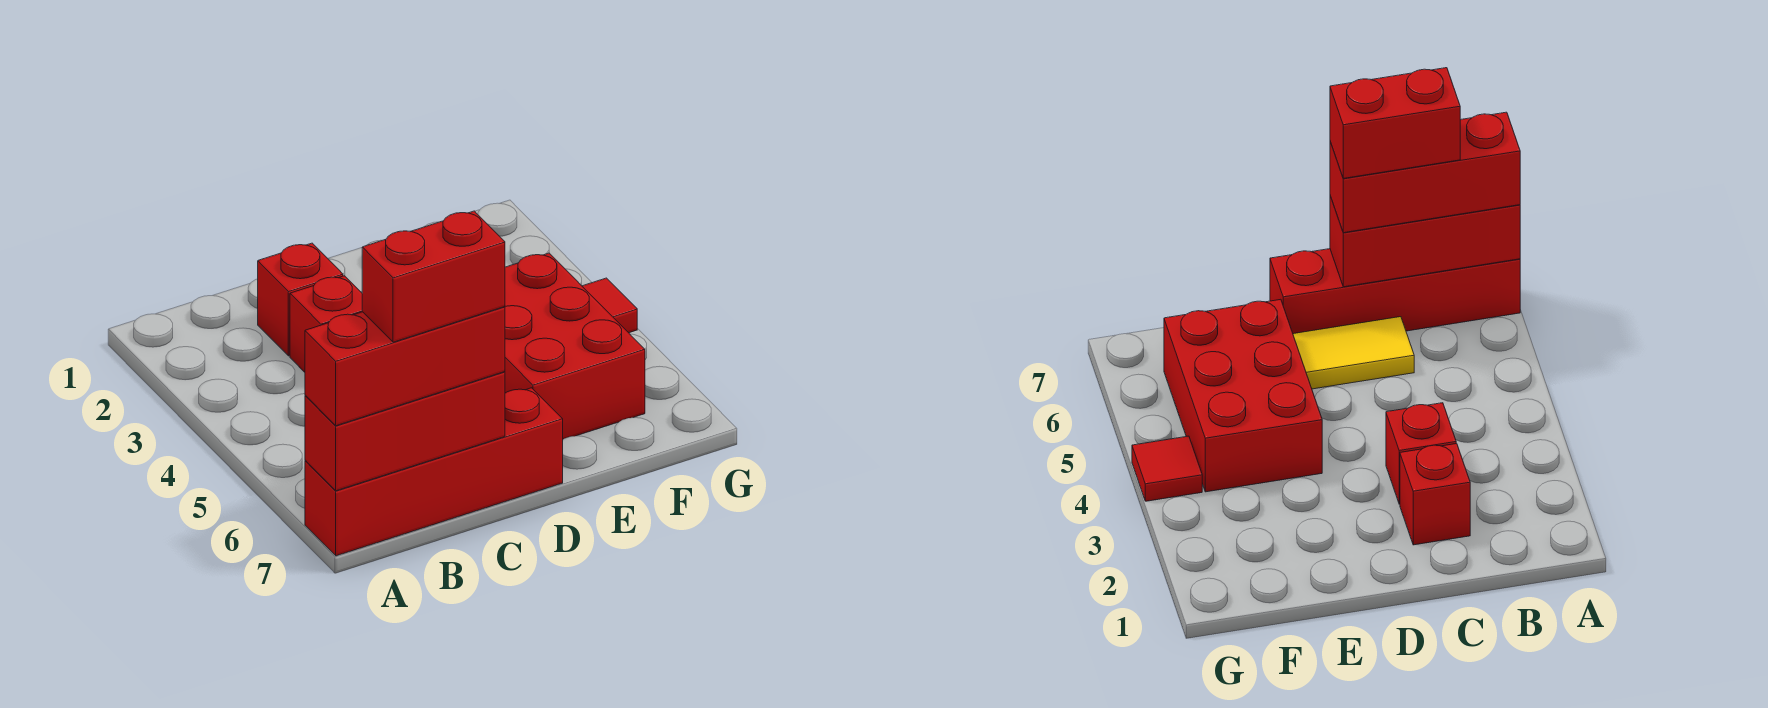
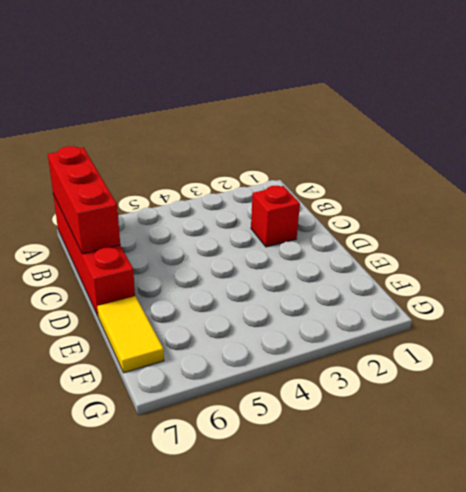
yellow 1x2 tile [97,296,164,373] -> yellow 1x2 tile moved to [1293,317,1414,389]
none -> red 1x1 brick [290,276,362,372]
none -> red 2x3 brick [505,253,645,439]

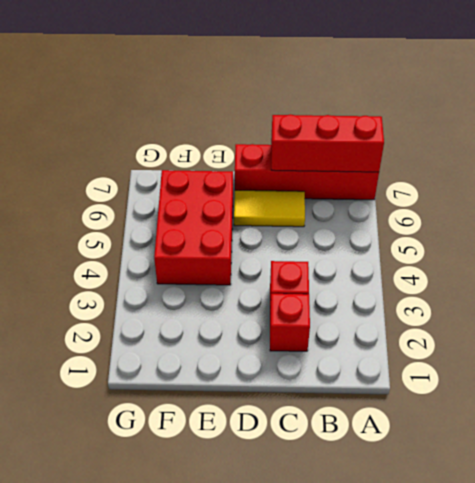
none -> red 1x1 tile [582,278,637,333]
none -> red 1x3 brick [305,307,505,426]

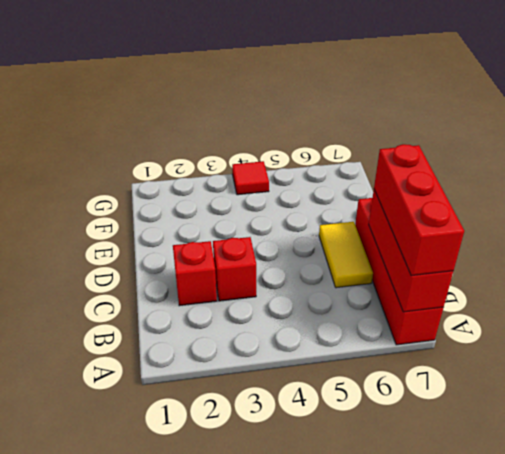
none -> red 2x3 brick [505,253,645,439]
none -> red 1x2 brick [362,211,505,342]

